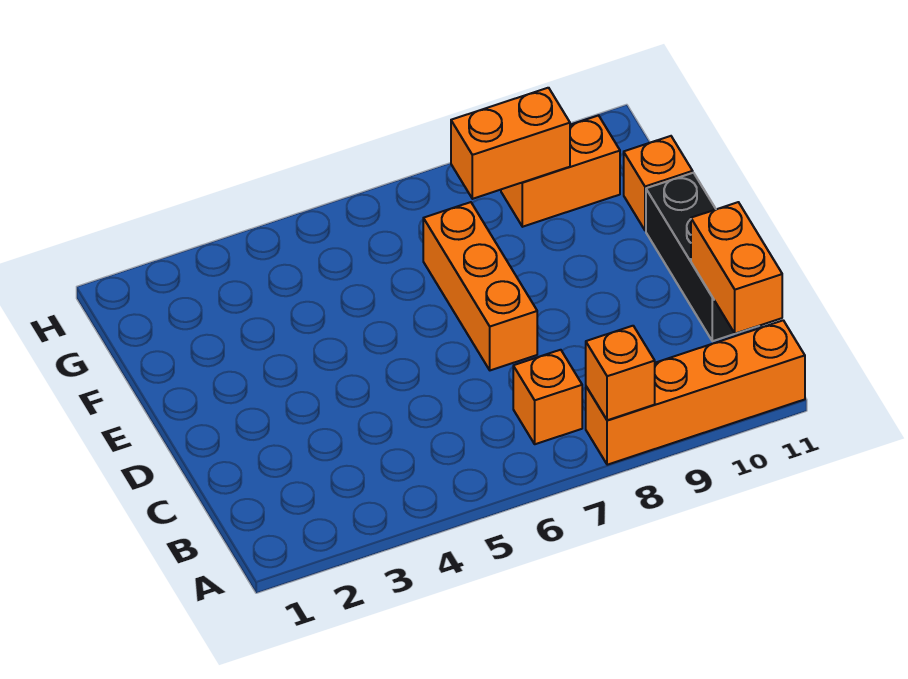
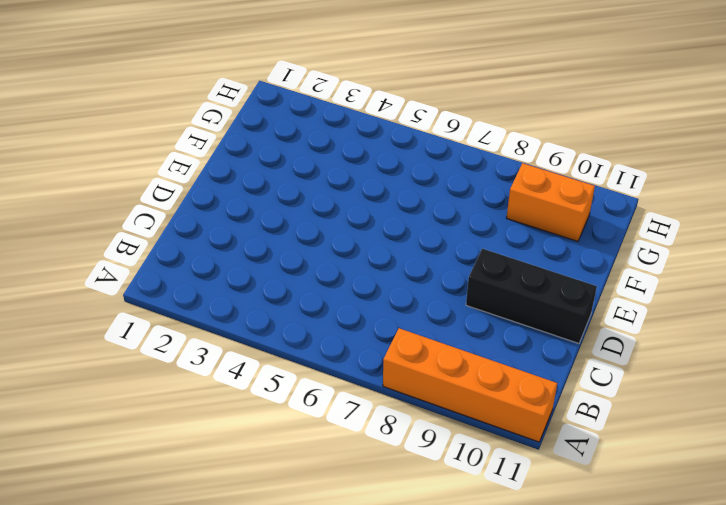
black 1x3 brick [466,249,597,344] -> black 1x3 brick turned to [646,173,735,341]
none -> orange 1x1 brick [513,350,582,444]
none -> orange 1x3 brick [423,202,537,370]

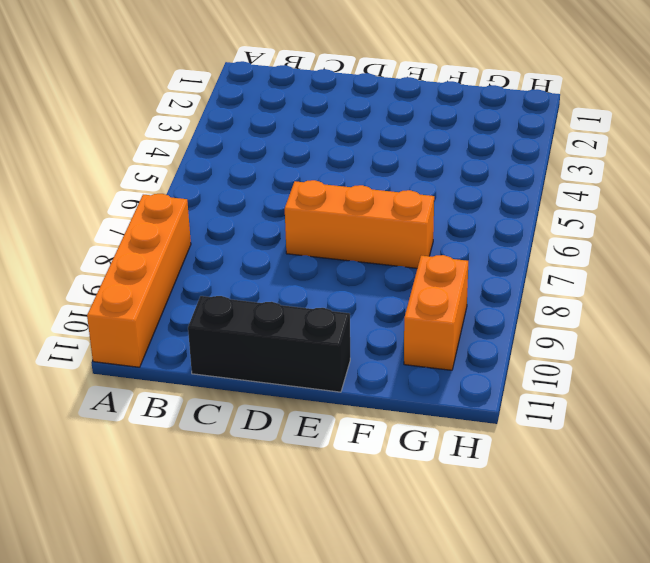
none -> orange 1x1 brick [513,350,582,444]
none -> orange 1x1 brick [624,136,693,230]

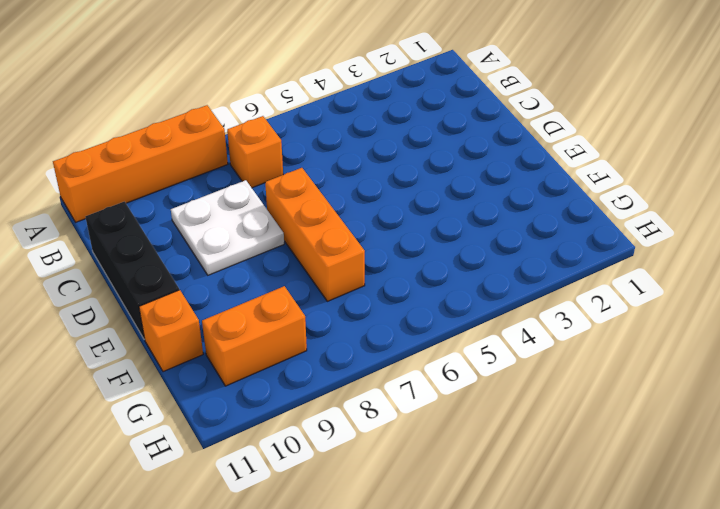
white 2x2 plate [171,180,284,275] -> none
none -> orange 1x1 brick [586,326,655,420]
none -> orange 1x2 brick [691,202,782,334]

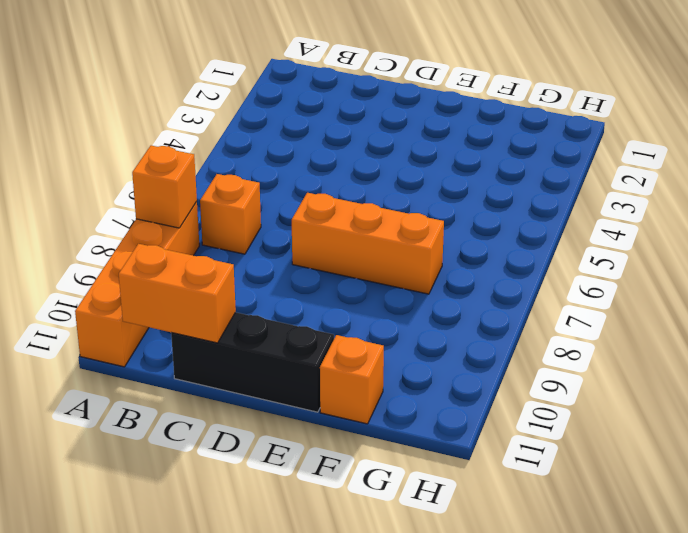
none -> orange 1x2 brick [501,116,620,227]
none -> orange 1x2 brick [451,88,570,199]

